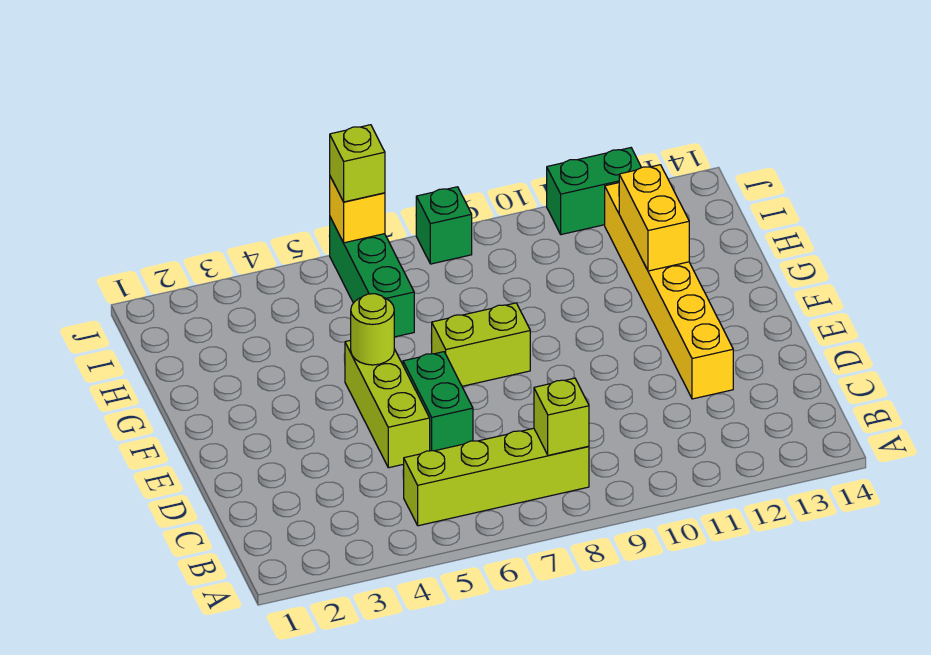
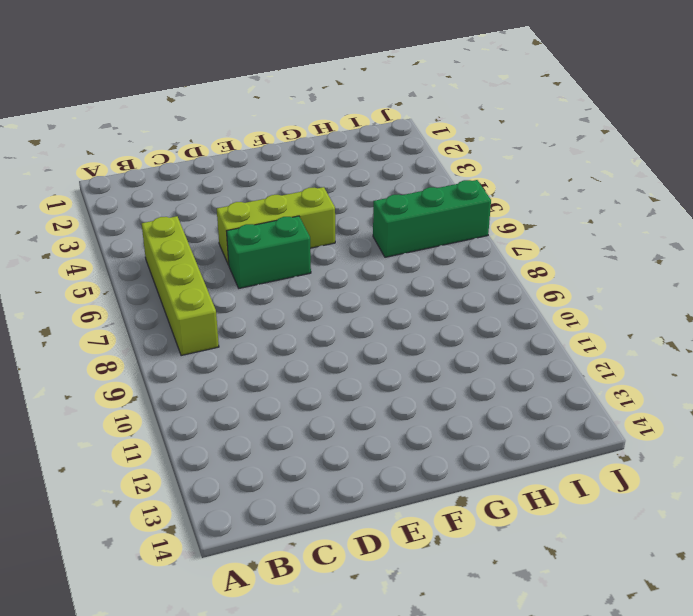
none -> yellow 1x6 brick [605,183,733,399]
none -> lime 1x2 brick [432,303,530,386]
none -> green 1x1 brick [416,187,472,264]

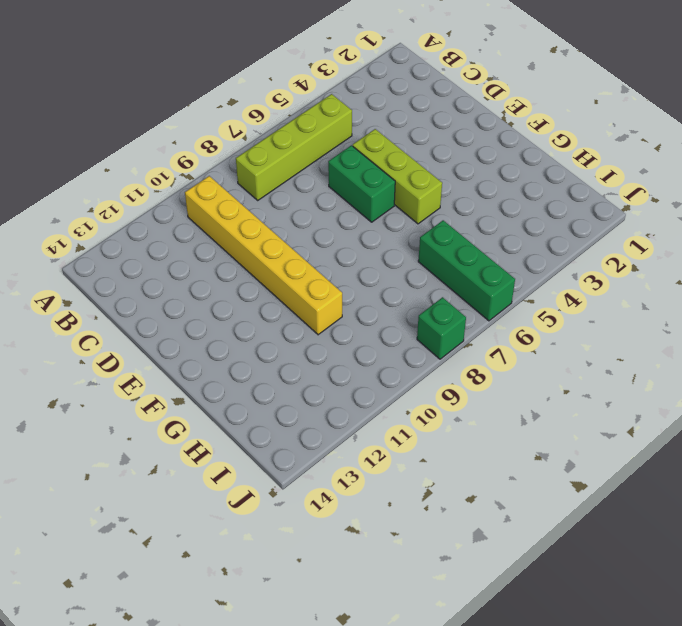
yellow 1x6 brick [185,176,342,335] -> yellow 1x6 brick moved to [605,183,733,399]
none -> lime 1x2 brick [432,303,530,386]
none -> green 1x2 brick [547,148,641,235]
none -> lime 1x1 brick [534,378,589,455]

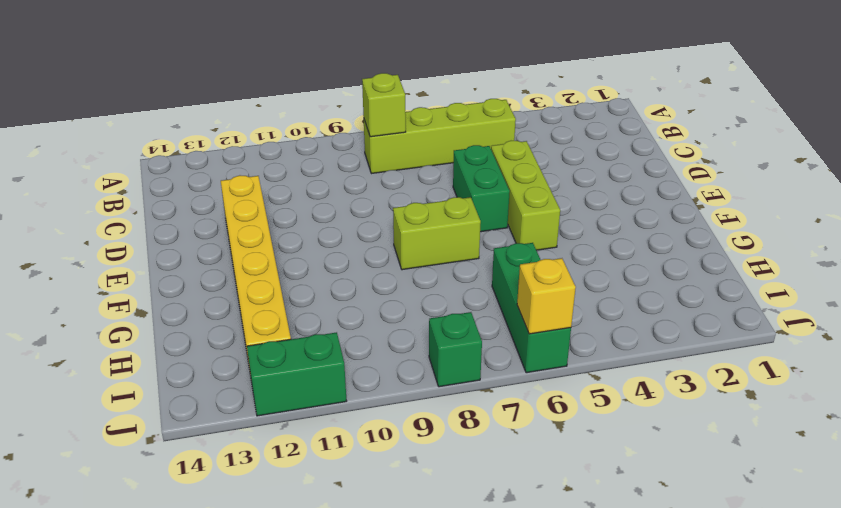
none -> lime 1x1 round brick [351,294,394,365]
none -> yellow 1x2 brick [619,165,689,271]
none -> lime 1x1 brick [330,125,385,202]

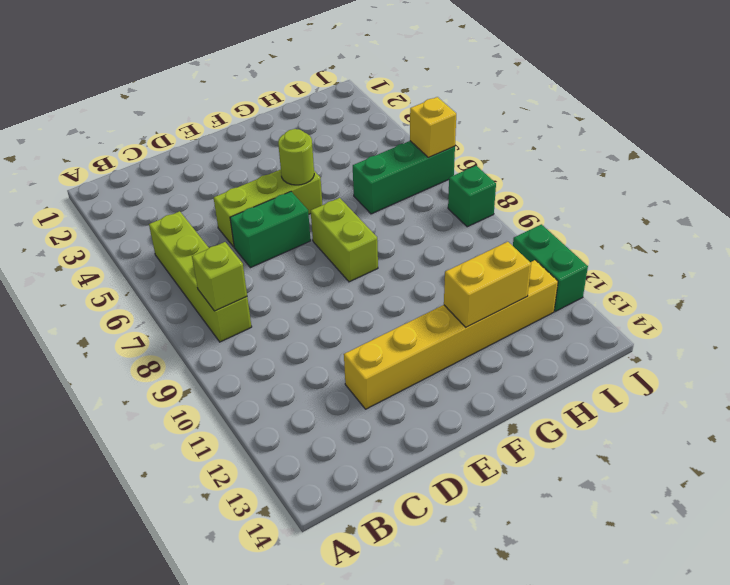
none -> lime 1x1 brick [330,125,385,202]

